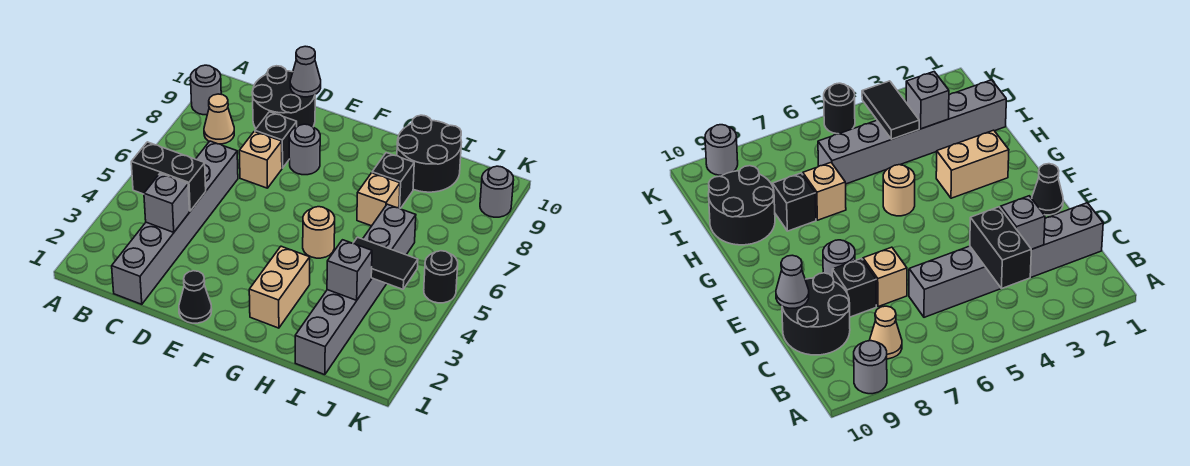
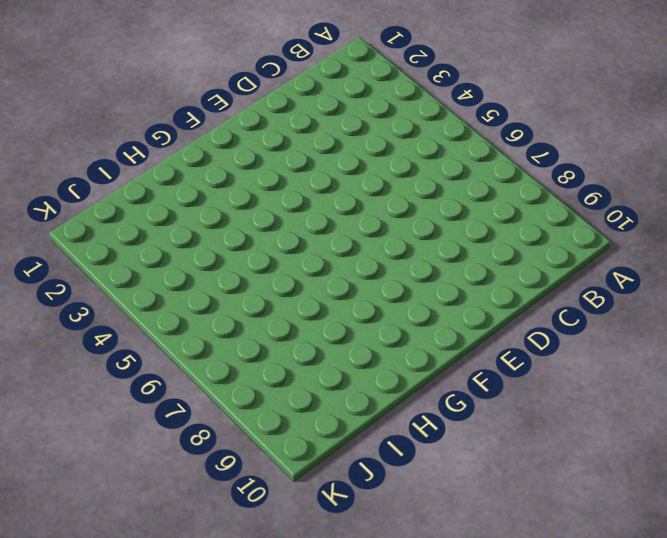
none -> grey 1x1 round brick [191,65,221,115]
none -> tan 1x1 cone [204,94,234,144]
none -> grey 1x6 brick [112,141,238,304]

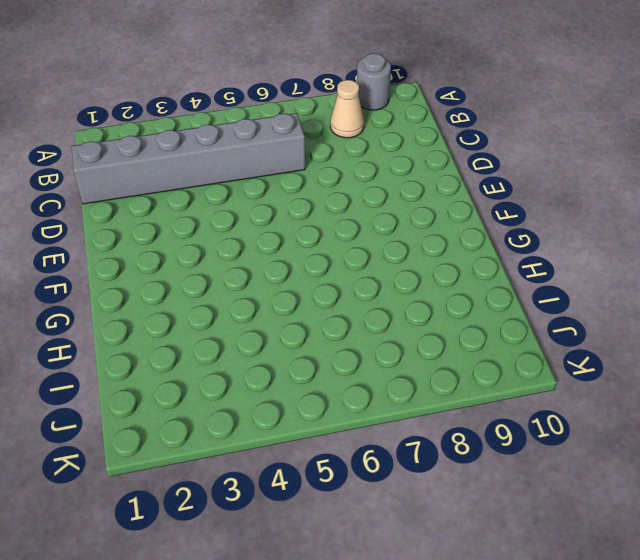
none -> black 2x2 round brick [252,66,315,128]
none -> tan 1x1 brick [239,131,282,188]
none -> black 1x1 brick [255,112,297,168]

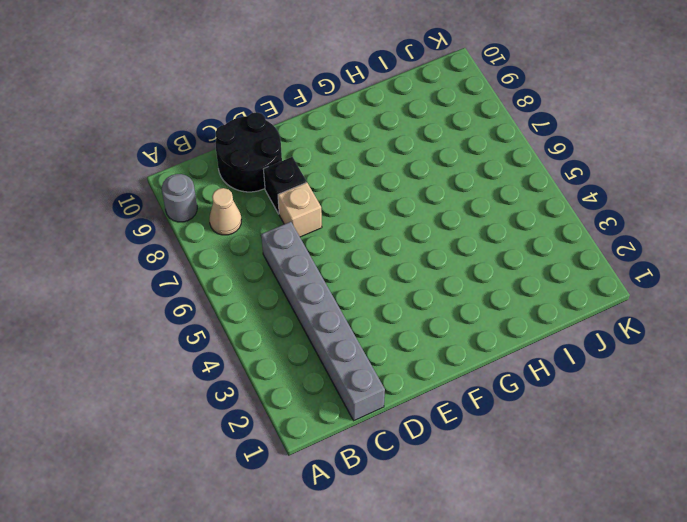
none -> black 1x1 cone [179,271,212,323]
none -> grey 1x1 round brick [289,124,320,175]
none -> tan 1x2 brick [249,246,310,328]

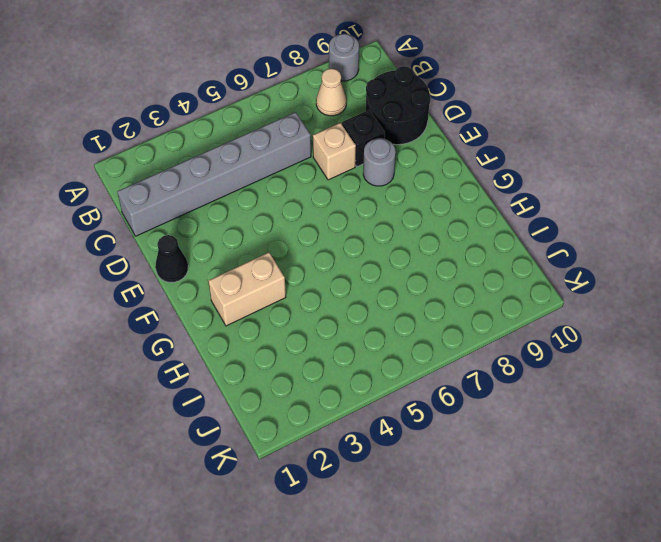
none -> tan 1x1 round brick [303,207,335,258]
none -> tan 1x1 brick [357,173,400,226]
none -> black 1x1 brick [372,153,414,209]

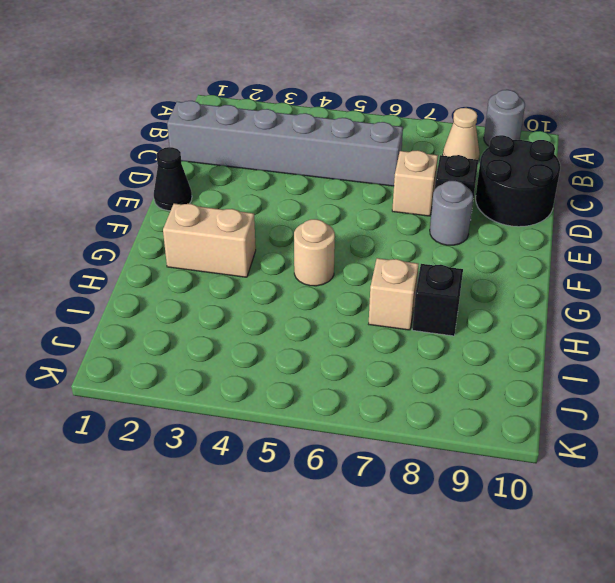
none -> black 2x2 round brick [397,115,462,192]
none -> grey 1x6 brick [295,204,416,375]
none -> black 1x1 round brick [424,251,458,303]

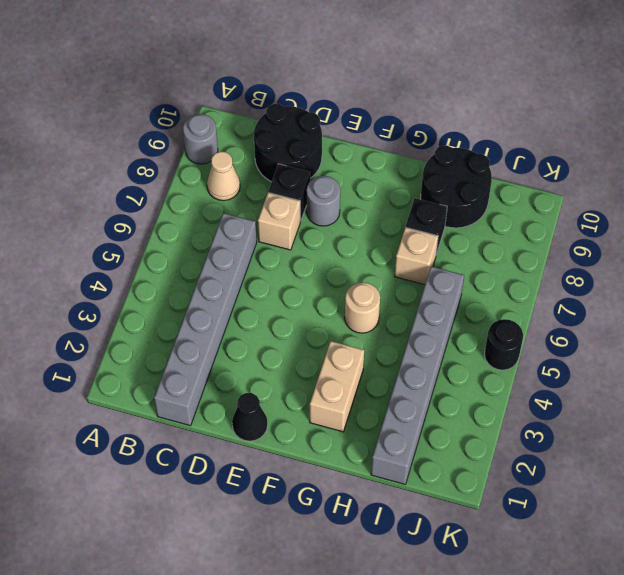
none -> grey 1x1 round brick [480,166,514,217]
none -> black 1x2 brick [131,142,206,211]
none -> grey 1x1 brick [144,173,189,232]

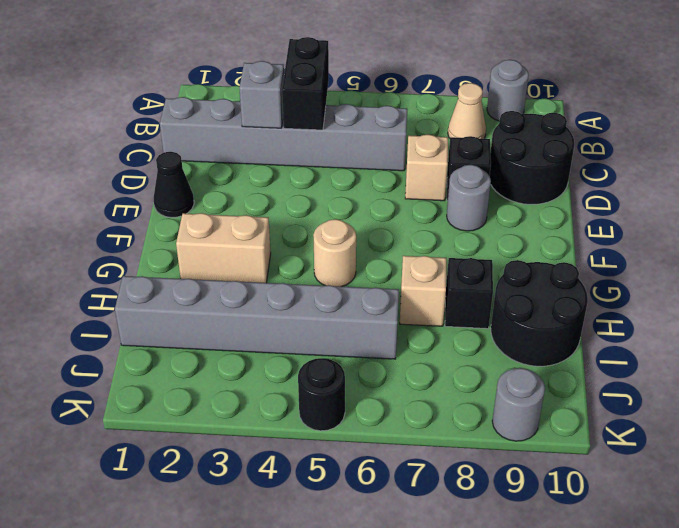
none -> grey 1x1 cone [290,46,321,97]
none -> grey 1x1 brick [327,240,372,300]
none -> black 1x2 tile [353,237,418,289]

